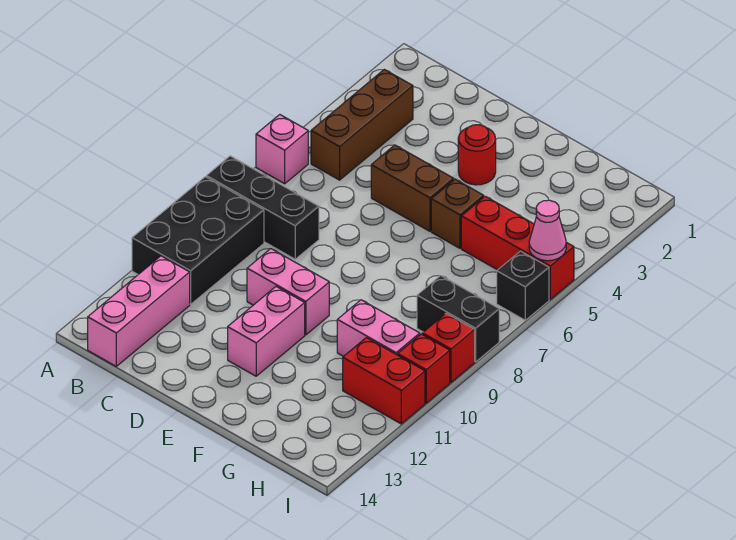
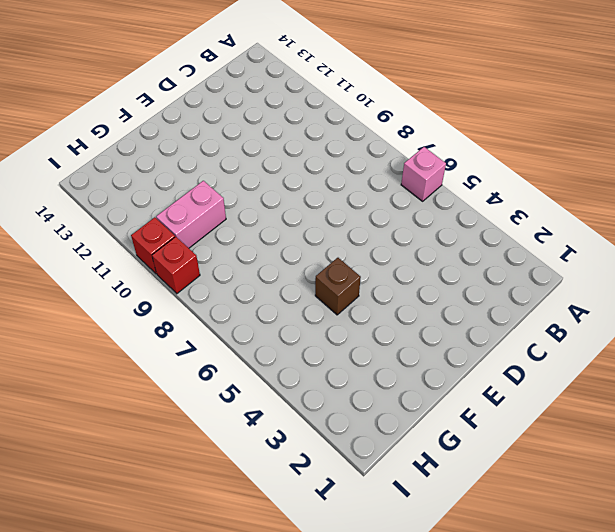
none -> black 1x3 brick [207,156,319,259]
none -> black 2x3 brick [132,177,264,304]
none -> brown 1x3 brick [311,69,413,180]

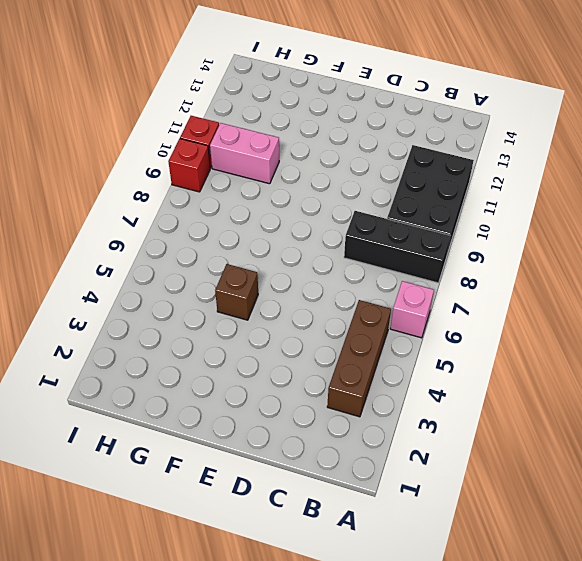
none -> pink 1x3 brick [88,256,190,366]
none -> brown 1x2 brick [371,145,454,231]
none -> pink 1x2 brick [247,249,329,335]

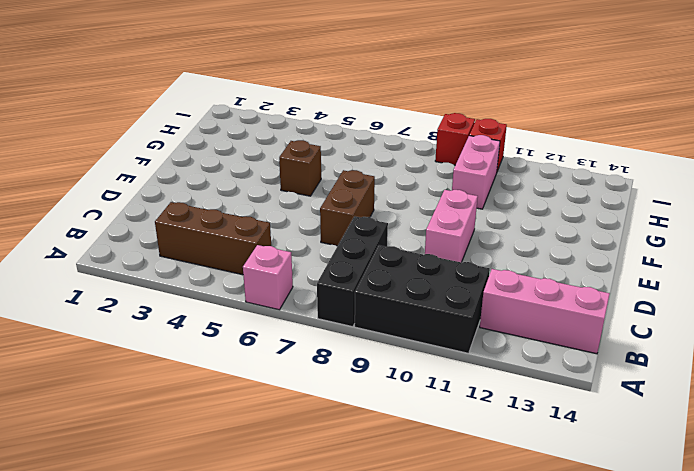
brown 1x2 brick [320,170,375,246] -> brown 1x2 brick moved to [371,145,454,231]
none -> red 1x1 round brick [458,125,496,185]
none -> pink 1x2 brick [228,287,305,376]
none -> red 1x3 brick [461,196,574,299]

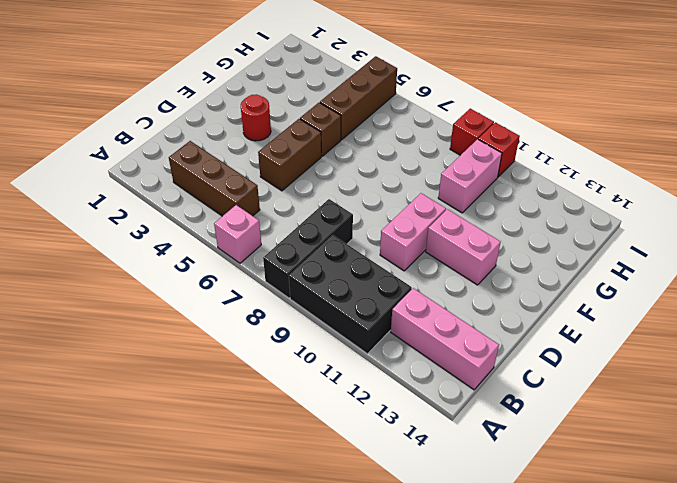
brown 1x3 brick [320,56,397,140] -> red 1x3 brick [461,196,574,299]
none -> black 1x2 brick [417,276,499,362]
none -> red 1x2 brick [343,338,425,424]
none -> black 1x1 brick [497,251,549,320]

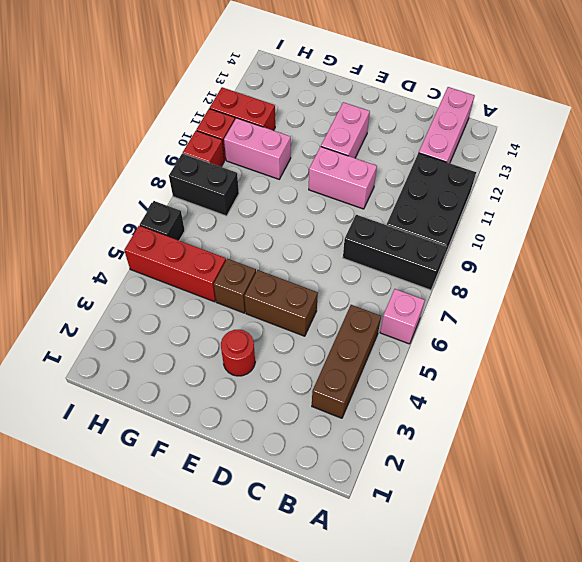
none -> pink 1x1 cone [529,200,566,261]

